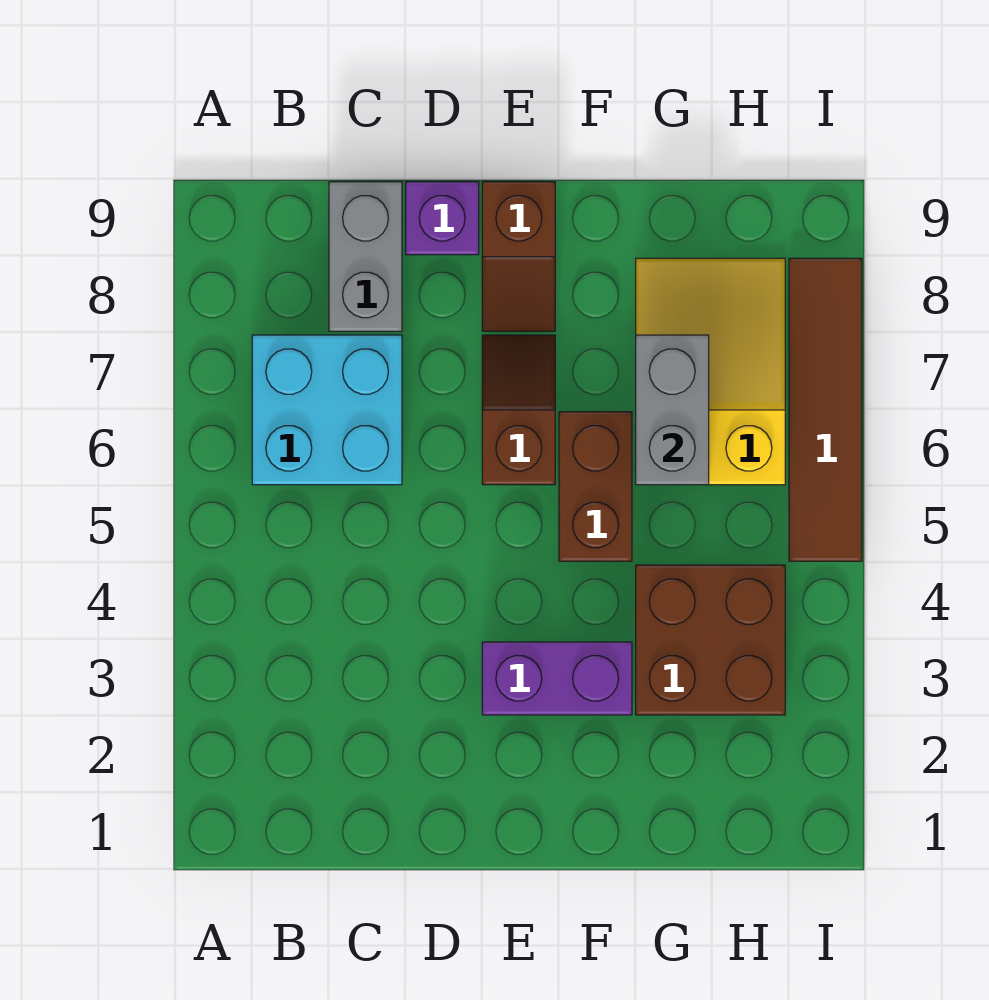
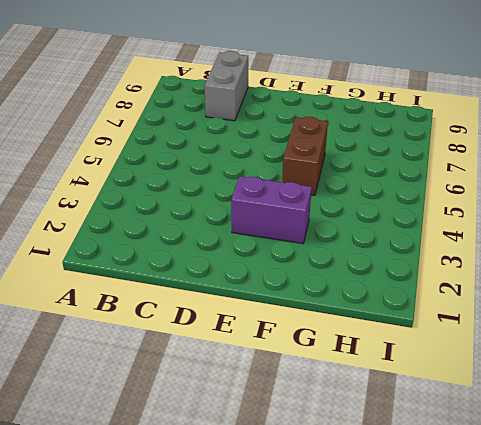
none -> cyan 2x2 brick [252,335,402,485]
none -> purple 1x1 brick [406,182,479,255]

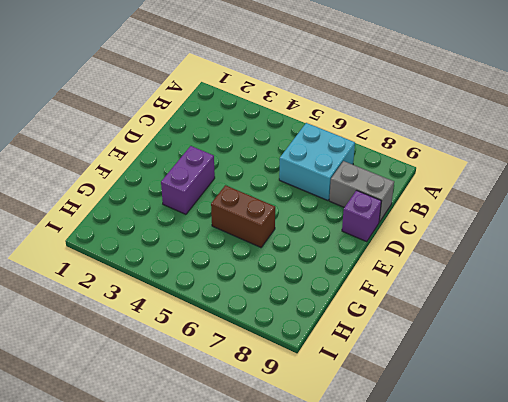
none -> brown 1x2 slope [482,335,555,485]
none -> brown 1x2 slope [482,182,555,331]

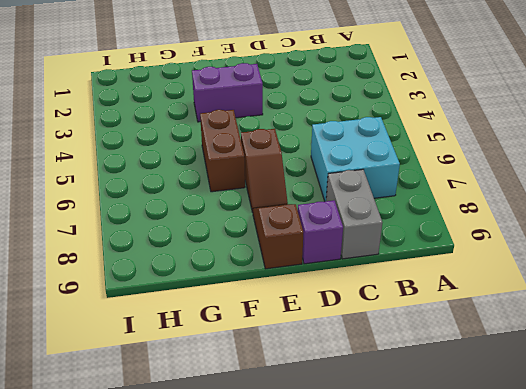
none -> brown 2x2 brick [636,565,785,715]
none -> yellow 2x3 slope [636,258,785,485]

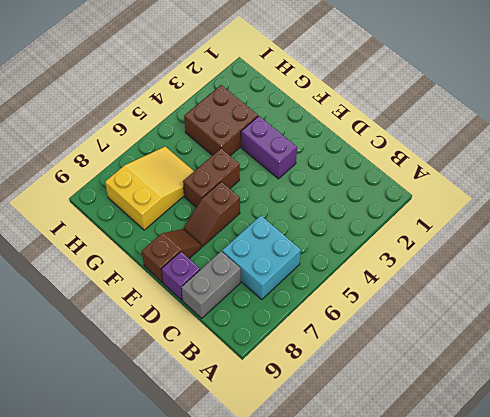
yellow 2x3 slope [105,146,194,230] -> yellow 2x3 slope turned to [636,258,785,485]
none -> brown 1x4 tile [789,258,862,561]
none -> grey 1x2 brick [636,335,709,485]

